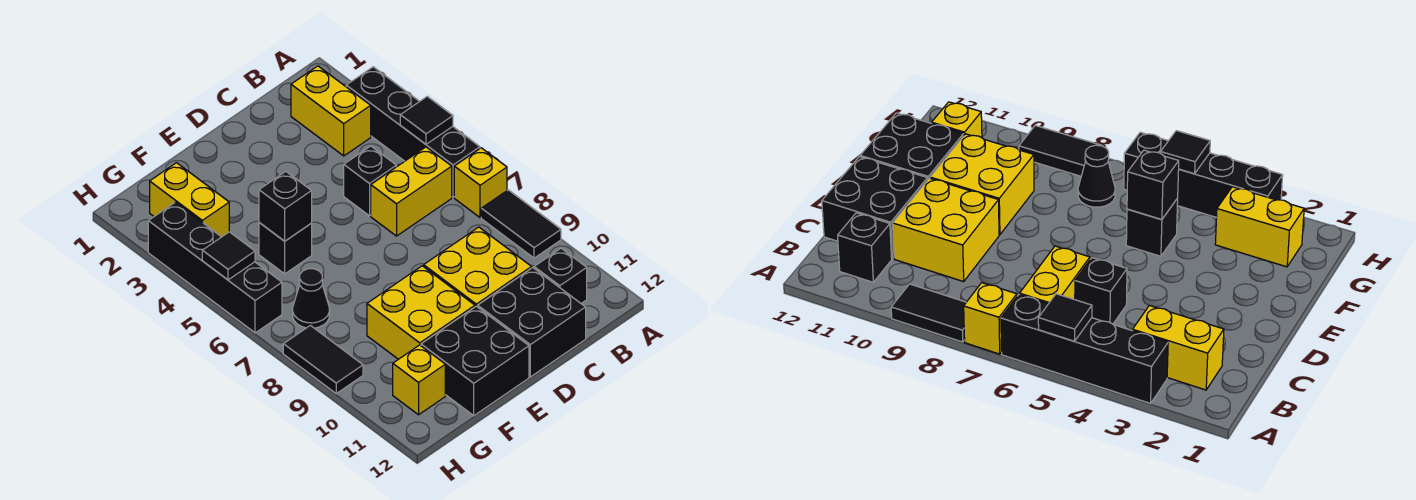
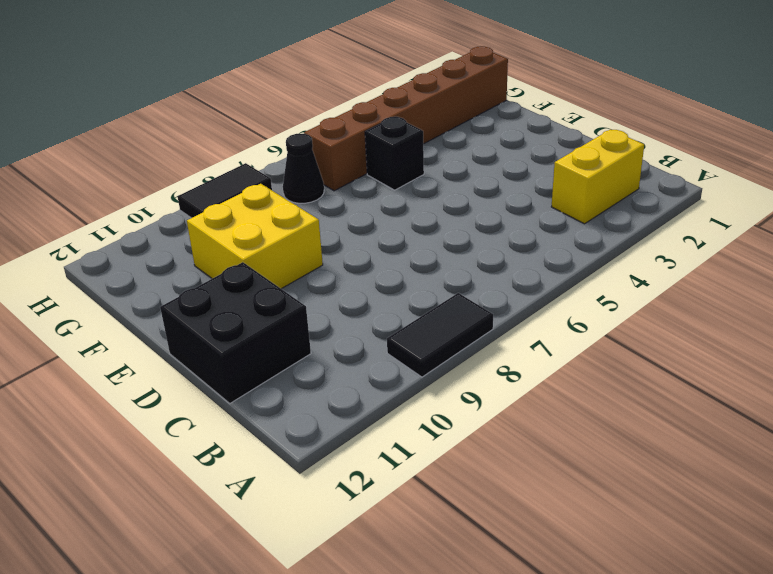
brown 1x6 brick [304,46,508,191] -> yellow 1x2 brick [150,163,229,237]
none -> black 1x4 brick [346,67,480,197]
none -> yellow 1x1 brick [454,148,507,218]
none -> yellow 1x2 brick [371,147,452,236]

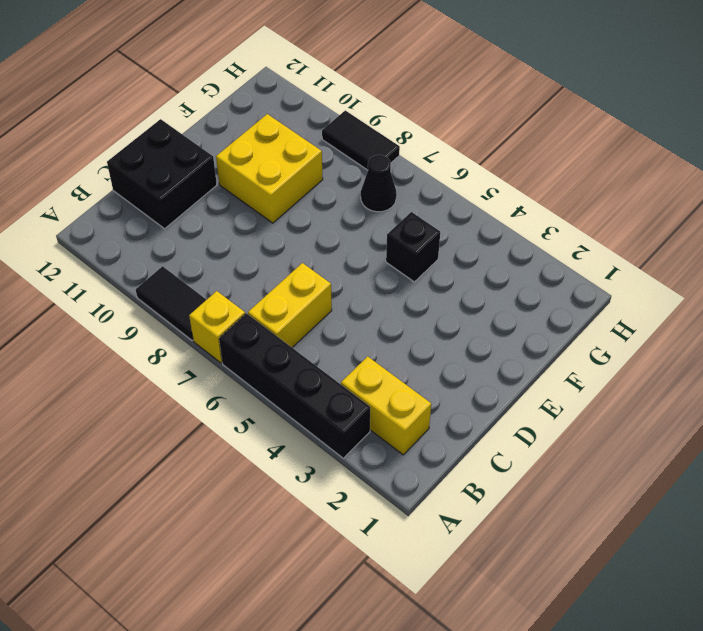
none -> black 1x1 brick [534,248,587,303]
none -> black 1x1 brick [344,146,396,216]
none -> yellow 2x2 brick [424,227,532,307]

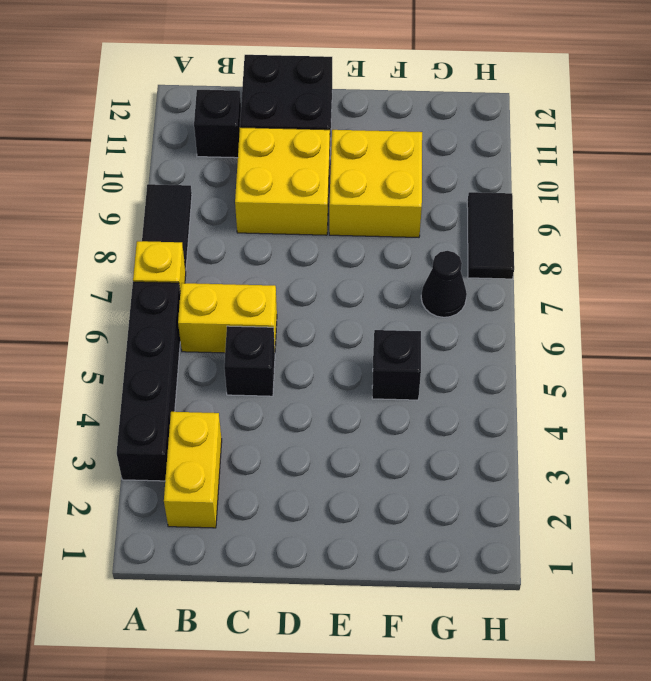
none -> black 2x2 brick [421,306,529,416]
none -> yellow 1x2 brick [150,163,229,237]
none -> yellow 1x1 brick [393,345,445,415]

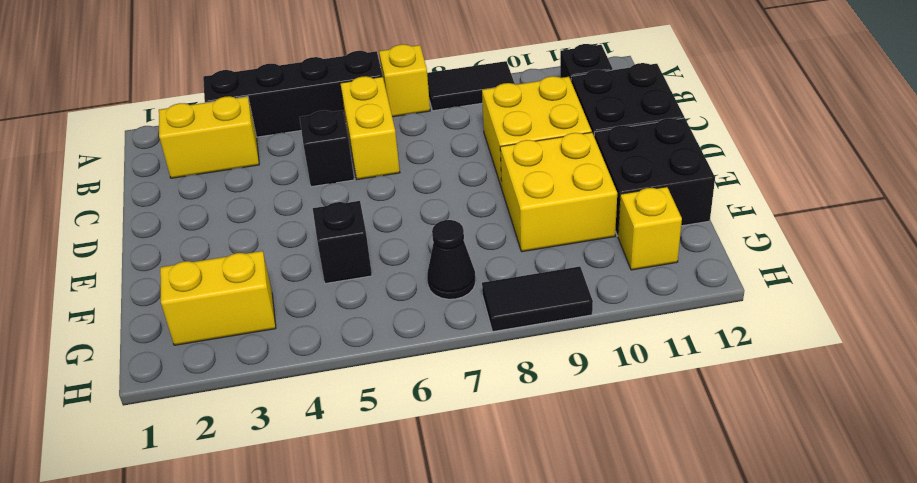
none -> black 1x4 brick [148,202,282,333]
none -> black 1x1 tile [400,96,453,144]
none -> black 1x1 brick [259,172,312,241]

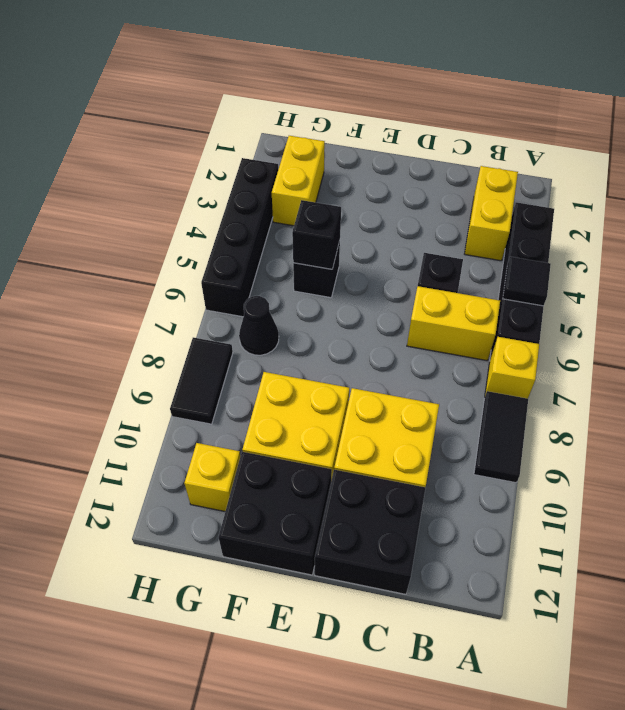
none -> black 1x1 brick [534,248,587,303]
none -> black 1x1 tile [202,232,255,280]

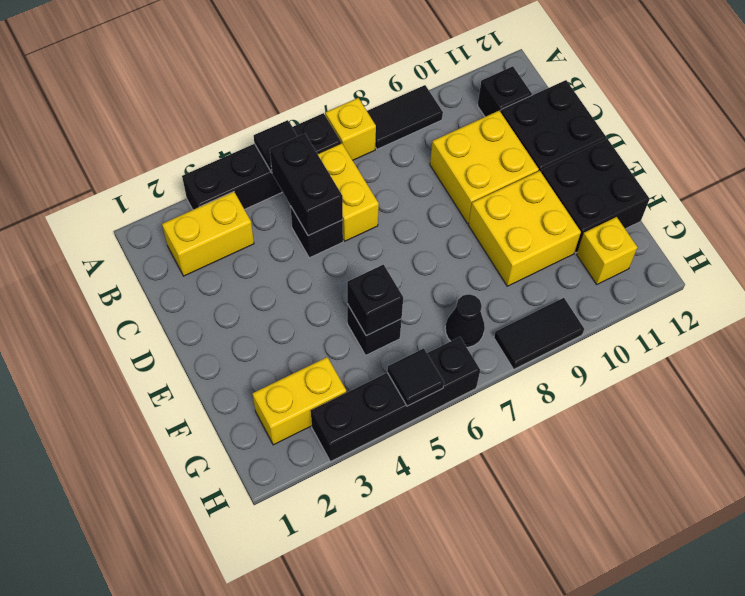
black 1x2 brick [270,133,343,236] -> none

